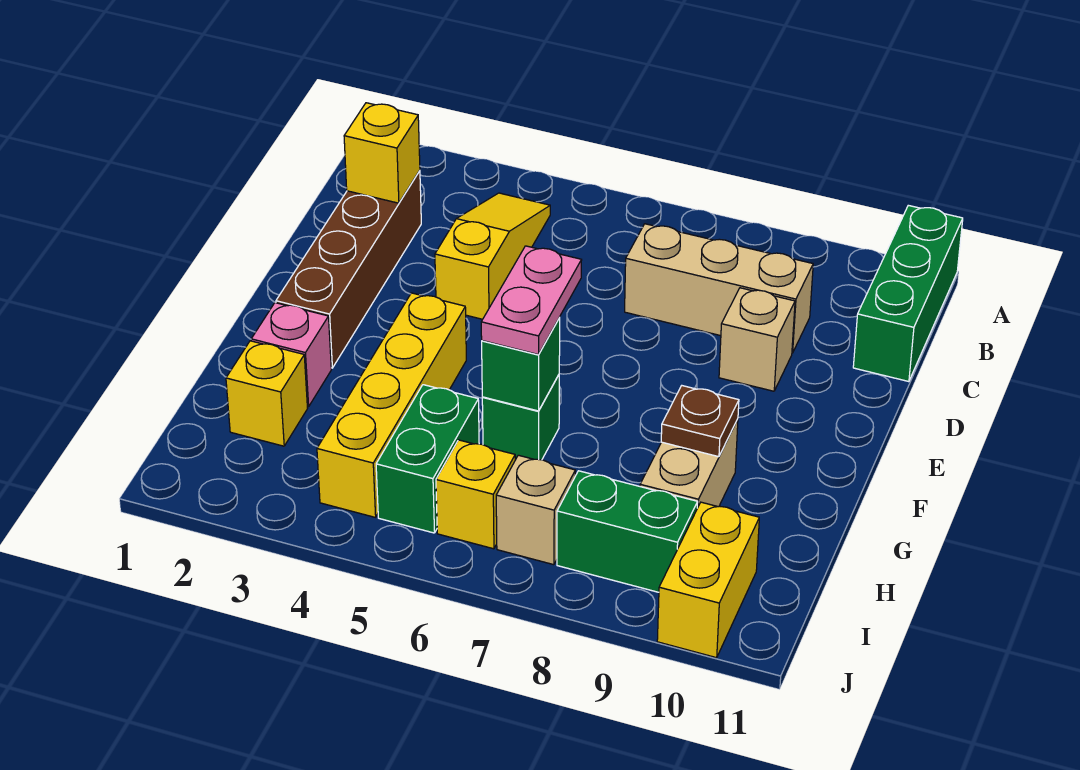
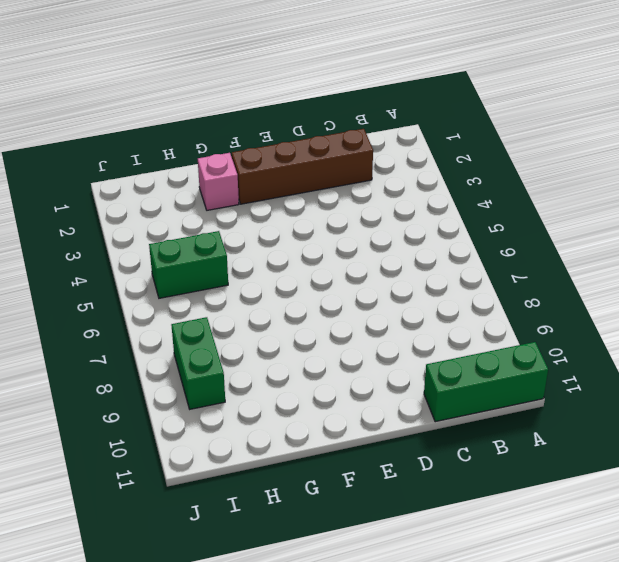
none -> yellow 1x3 slope [435,193,550,319]
none -> tan 1x3 brick [625,224,813,353]
none -> tan 1x1 brick [719,288,795,391]

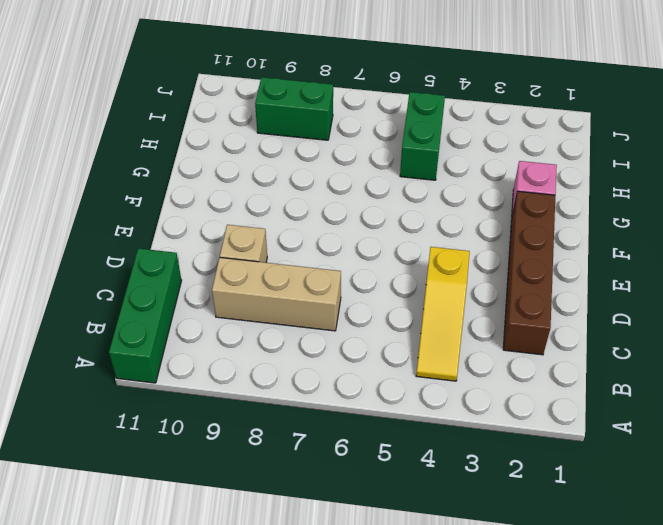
none -> yellow 1x4 brick [317,293,466,517]
none -> green 1x1 brick [482,375,559,460]
none -> tan 1x2 brick [640,419,738,508]

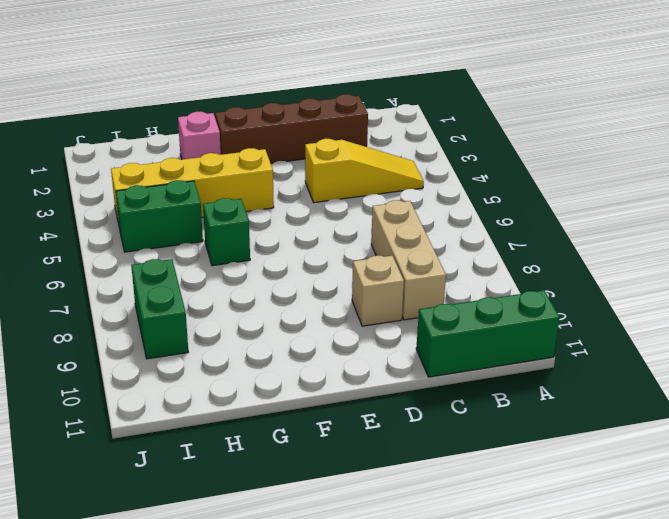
none -> tan 1x2 brick [640,419,738,508]
none -> yellow 1x1 brick [226,341,307,446]
none -> yellow 1x1 brick [436,440,515,549]

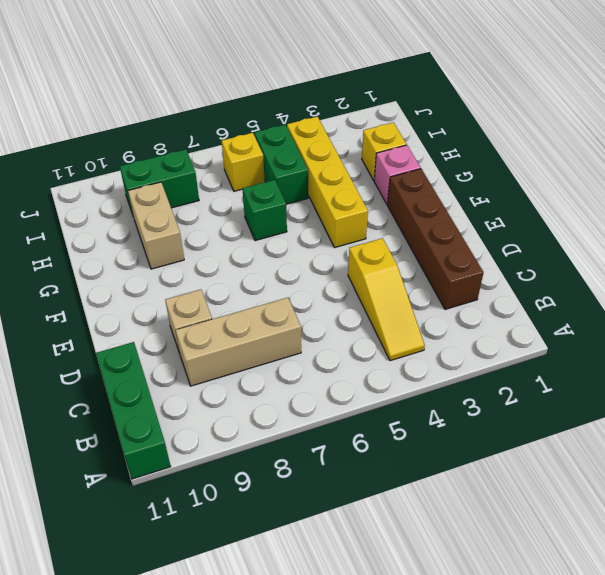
none -> tan 1x1 brick [496,455,575,565]
none -> yellow 1x2 brick [657,502,759,658]
none -> yellow 1x1 brick [344,103,420,203]

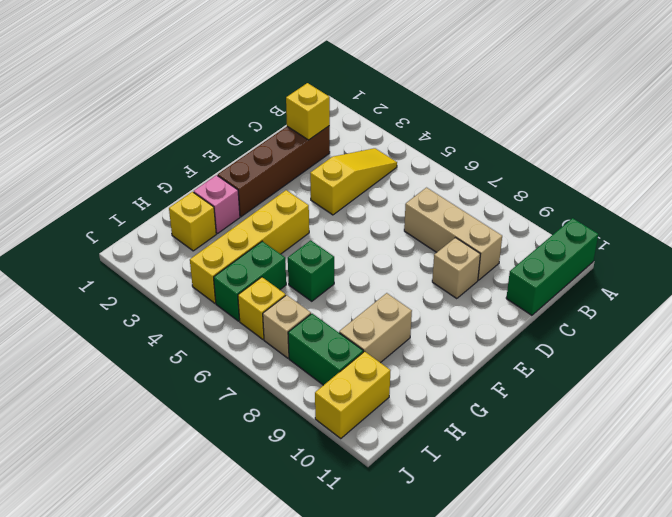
none -> green 1x1 brick [482,318,560,411]
none -> brown 1x1 plate [661,386,739,457]
none -> pink 1x2 plate [481,246,582,355]

